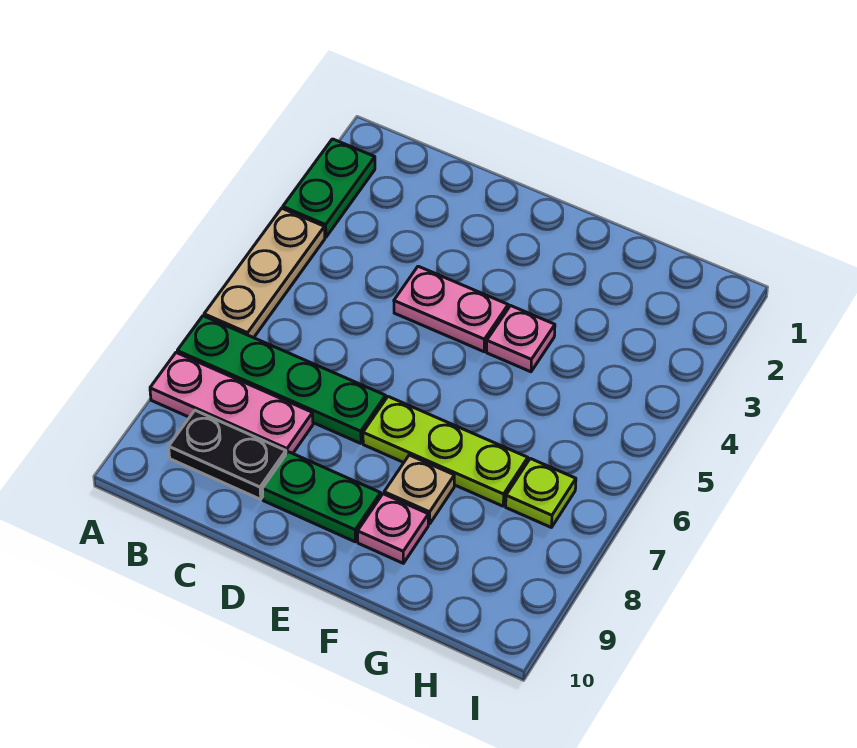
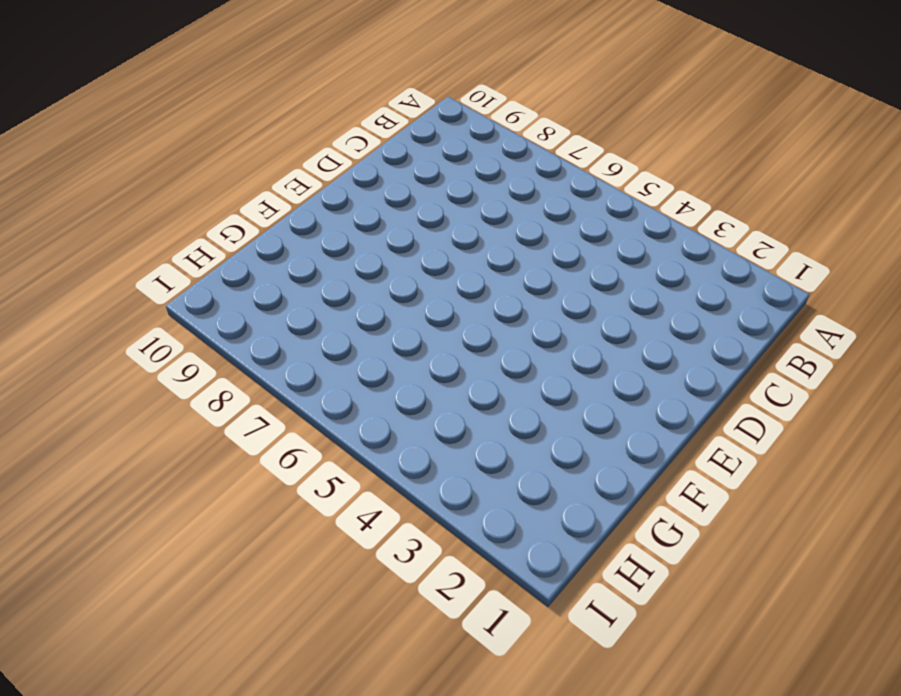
none -> green 1x2 plate [283,139,375,237]
none -> tan 1x3 plate [204,208,325,338]
none -> green 1x4 plate [177,316,386,443]

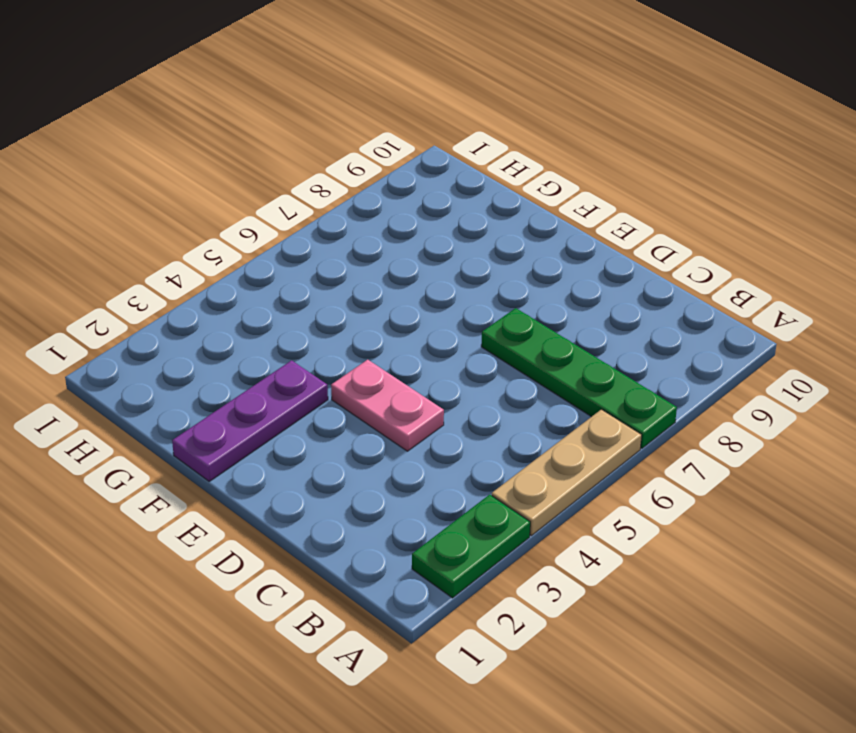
purple 1x3 plate [172,360,328,481] -> none
none -> pink 1x3 plate [150,353,313,454]
none -> black 1x2 plate [169,410,286,499]
none -> green 1x2 plate [262,452,381,542]

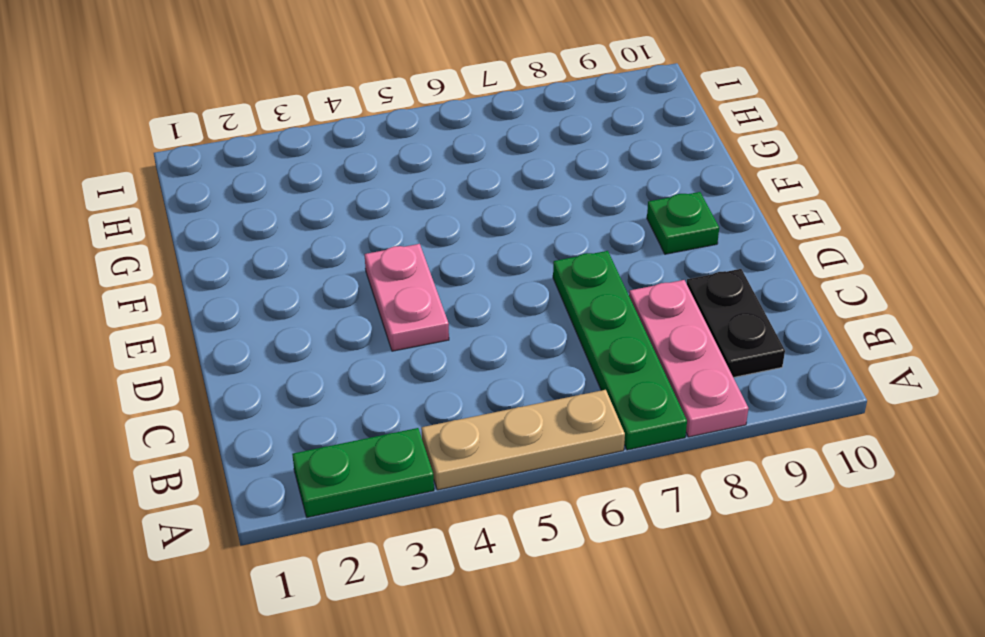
green 1x1 plate [647,192,719,254] -> green 1x2 plate [262,452,381,542]
none -> lime 1x3 plate [363,397,528,506]
none -> pink 1x1 plate [487,306,555,372]
none -> tan 1x1 plate [384,455,454,524]

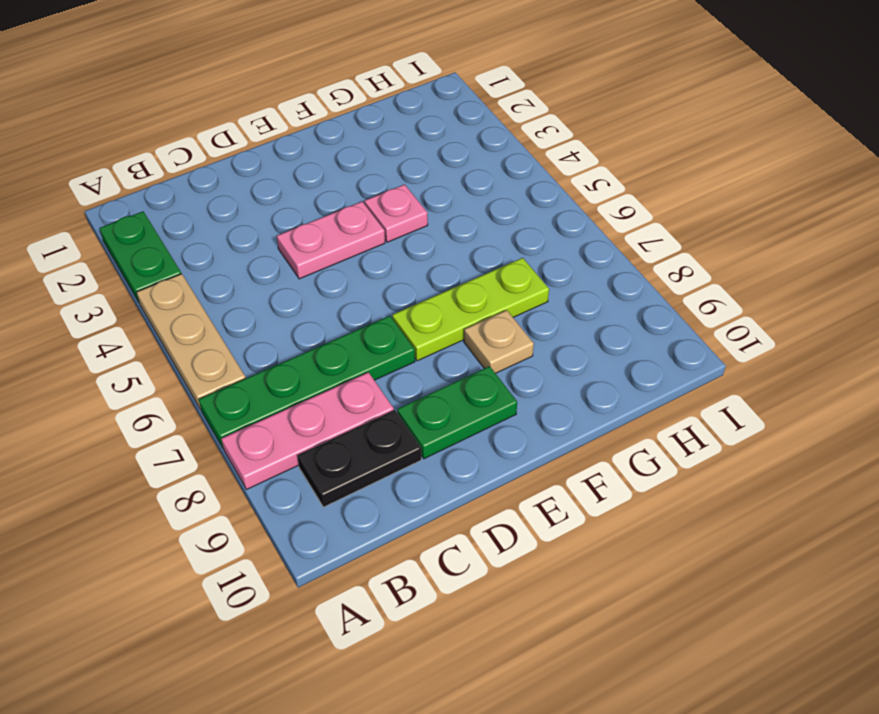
none -> pink 1x1 plate [358,494,428,563]
none -> lime 1x1 plate [506,459,576,528]

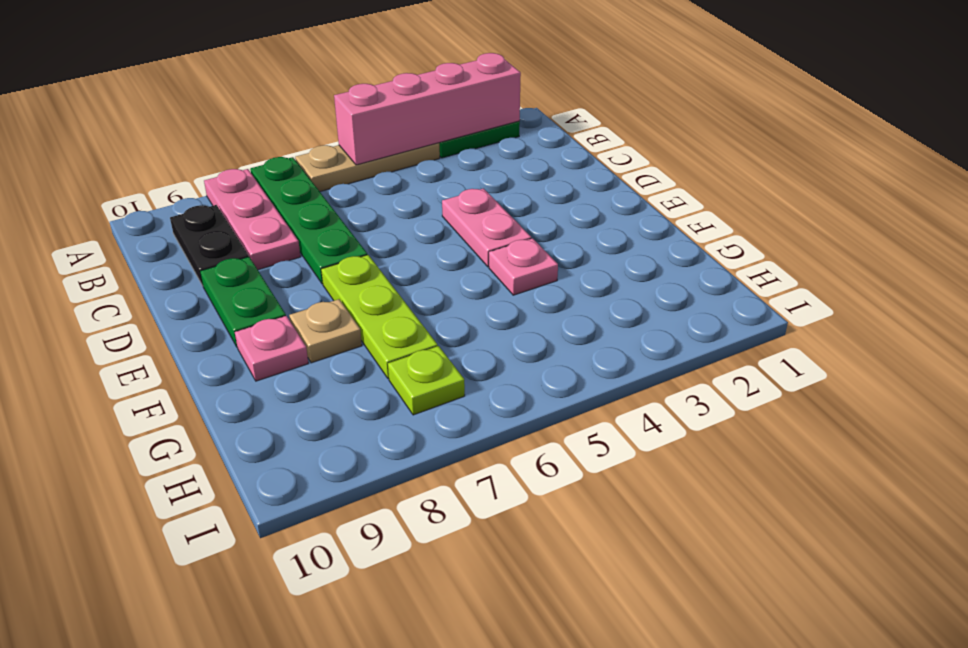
pink 1x4 brick [334,53,521,165] -> none

